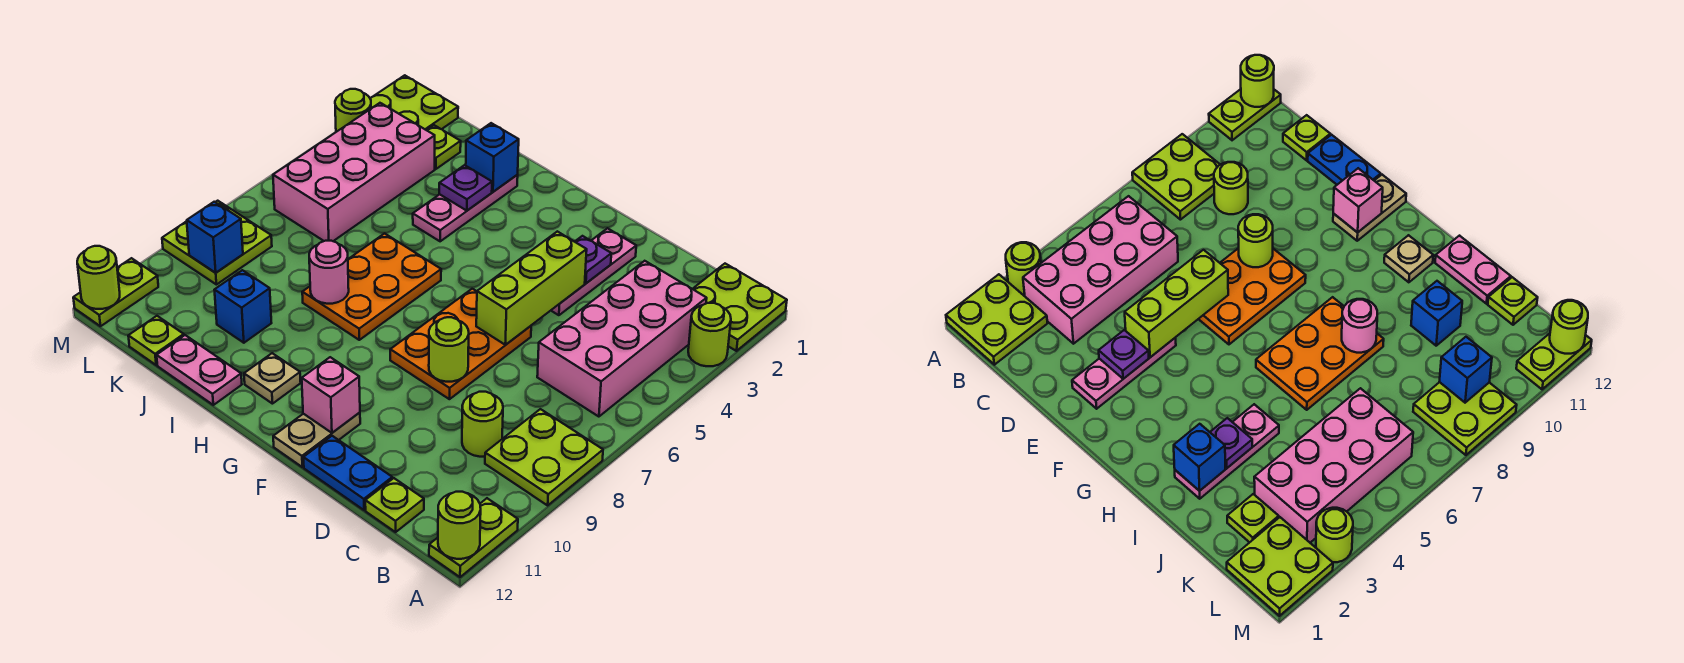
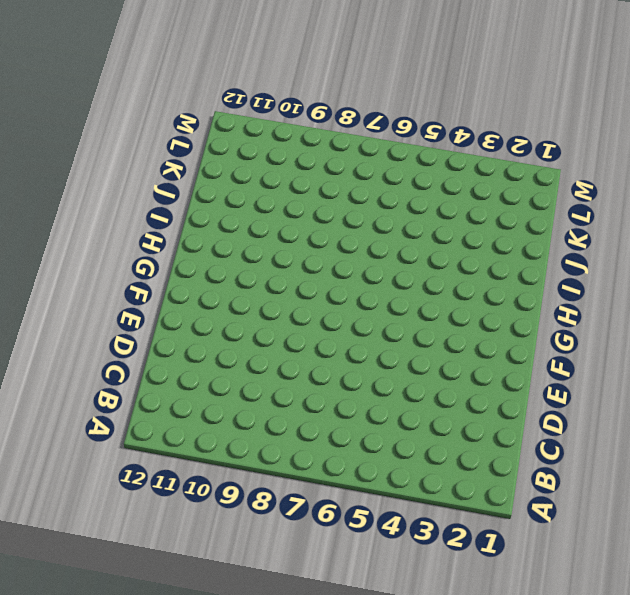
none -> lime 2x2 plate [693,264,787,351]
none -> lime 1x1 round brick [688,303,731,366]
none -> lime 2x2 plate [485,409,603,505]
none -> lime 1x2 plate [429,498,518,577]

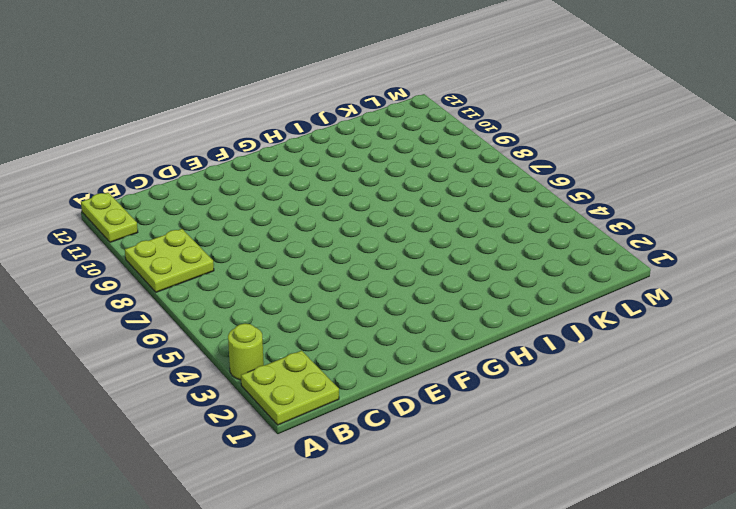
none -> pink 2x4 brick [537,261,707,417]
none -> lime 1x1 round brick [462,392,503,457]
none -> lime 1x1 plate [365,478,424,532]
none -> blue 1x2 plate [303,436,392,510]

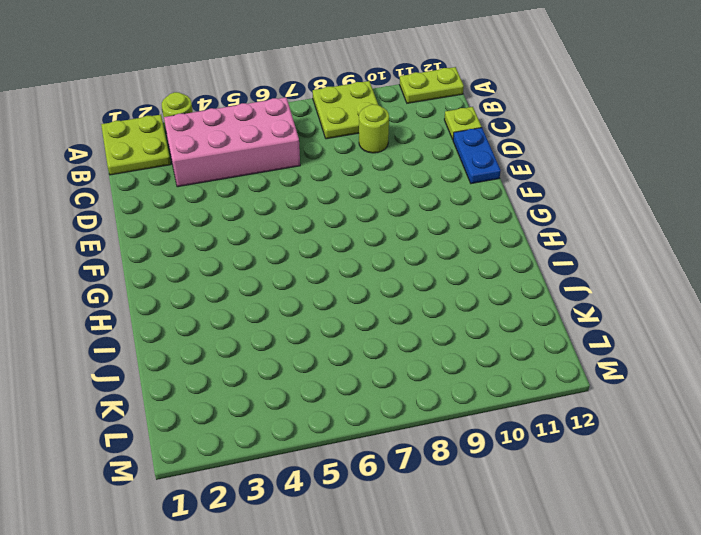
none -> pink 1x3 plate [551,228,636,315]
none -> orange 2x3 plate [390,289,531,399]
none -> tan 1x2 plate [273,413,360,467]
none -> orange 2x3 plate [302,234,441,340]

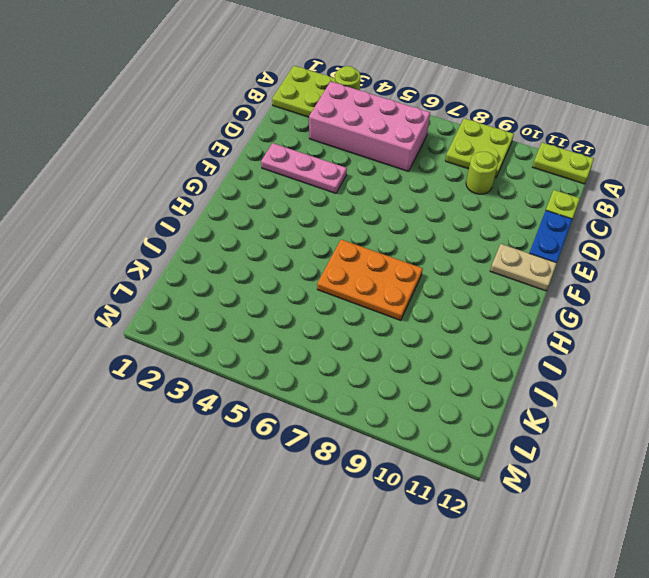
none -> orange 2x3 plate [390,289,531,399]
none -> tan 1x1 plate [244,353,301,404]
none -> pink 1x3 plate [413,175,518,241]
none -> pink 1x2 plate [157,335,242,405]

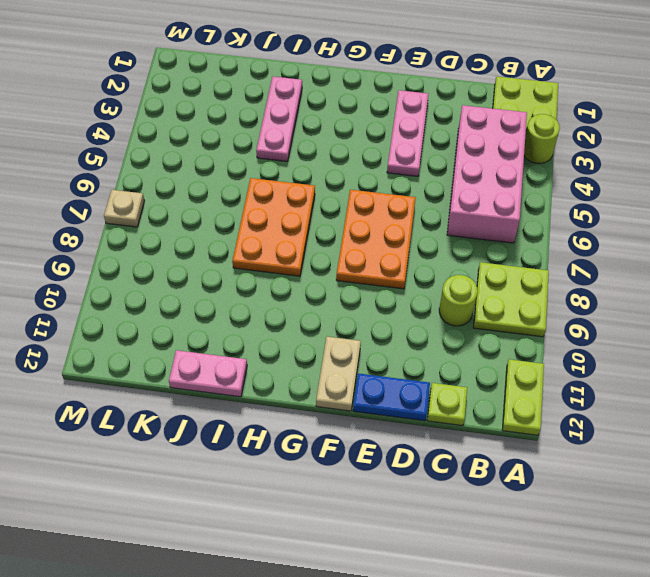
tan 1x1 plate [104,190,144,227] -> tan 1x1 plate moved to [244,353,301,404]
none -> blue 1x1 brick [215,270,271,343]
none -> lime 1x1 plate [427,125,461,169]
none -> pink 2x4 brick [273,103,435,241]
none -> lime 1x1 plate [128,316,184,365]

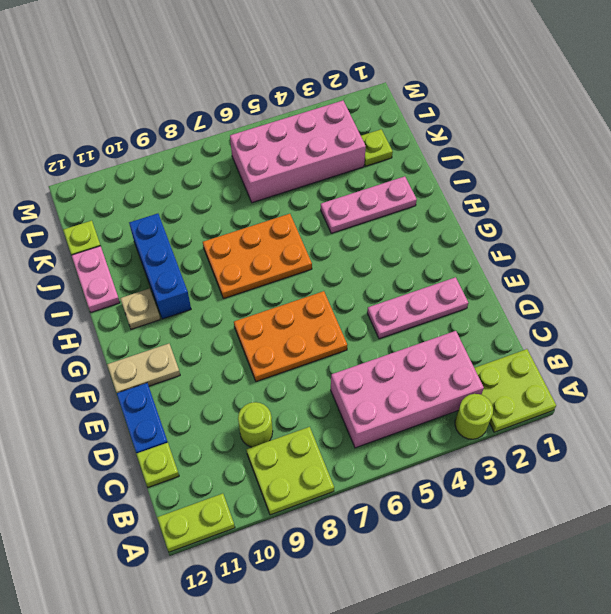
blue 1x3 brick [129,214,191,319] -> blue 1x1 brick [215,270,271,343]
none -> lime 2x2 plate [370,75,458,130]
none -> lime 2x2 plate [162,201,272,285]
none -> lime 1x1 round brick [335,89,371,132]
none -> lime 1x2 plate [73,258,158,326]

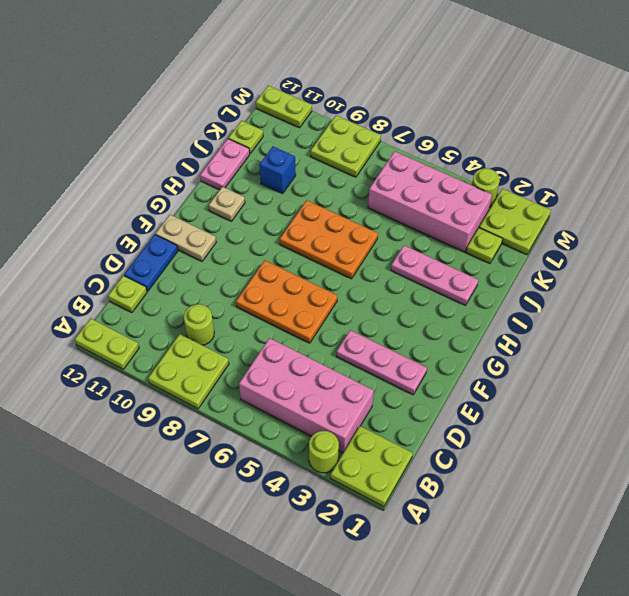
none -> lime 1x1 round brick [438,492,481,559]
none -> purple 1x1 plate [575,236,611,283]
none -> lime 1x3 brick [476,231,587,345]
none -> lime 1x1 round brick [429,317,469,382]

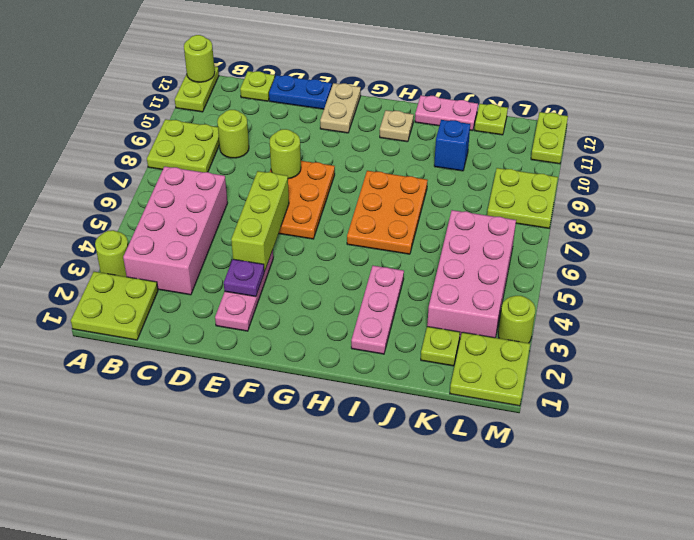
none -> pink 1x1 brick [302,357,360,433]
none -> blue 1x1 brick [466,123,519,192]
none -> purple 1x1 plate [439,165,492,211]
none -> pink 1x1 round brick [309,241,349,304]

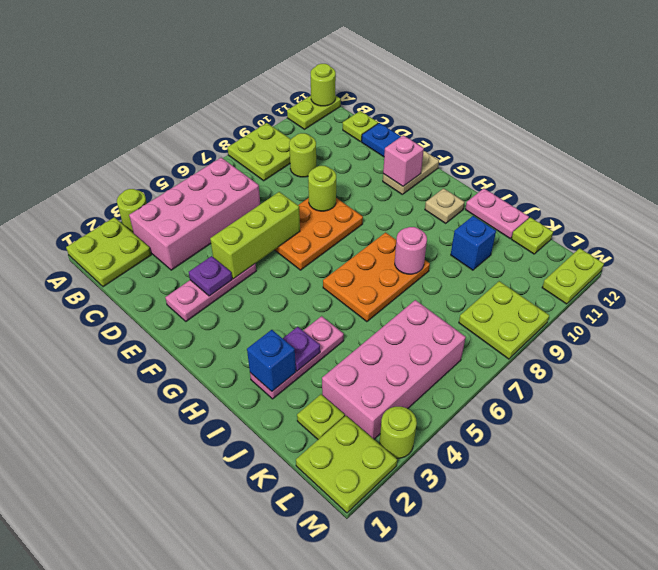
none -> blue 1x1 brick [187,202,243,273]
none -> lime 1x1 round brick [77,246,120,309]

